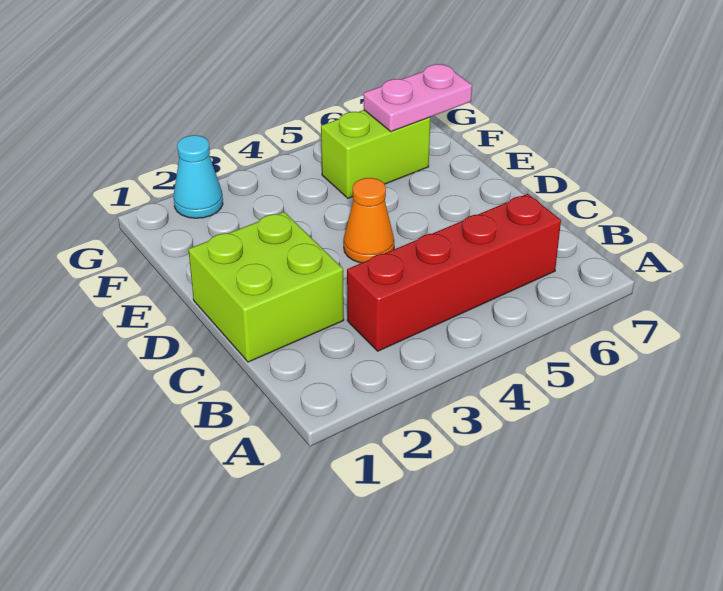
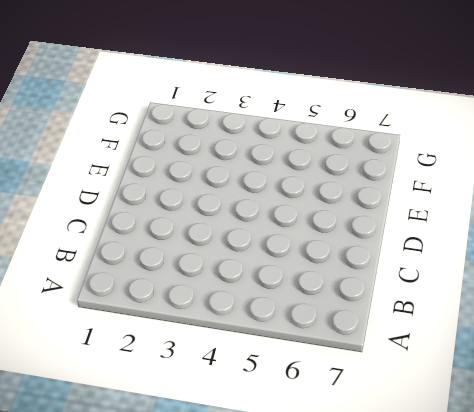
none -> red 1x4 brick [347,194,561,351]
none -> lime 2x2 brick [188,212,344,362]

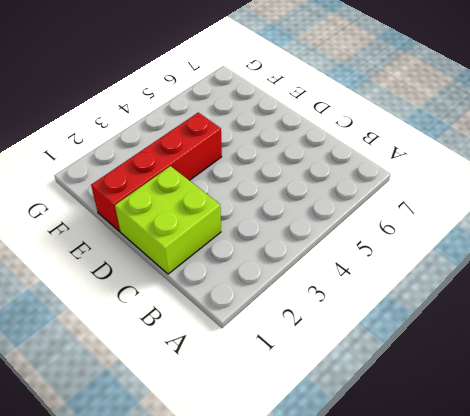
red 1x4 brick [91,113,222,231] -> red 1x4 brick moved to [347,194,561,351]
none -> orange 1x1 cone [344,178,394,263]
none -> lime 1x2 brick [321,110,430,198]

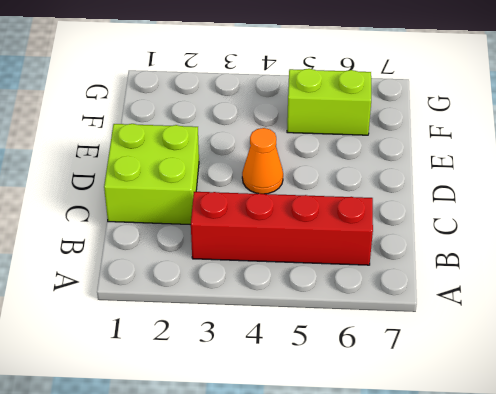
none -> cyan 1x1 cone [174,135,223,218]
none -> pink 1x2 plate [364,64,472,132]

